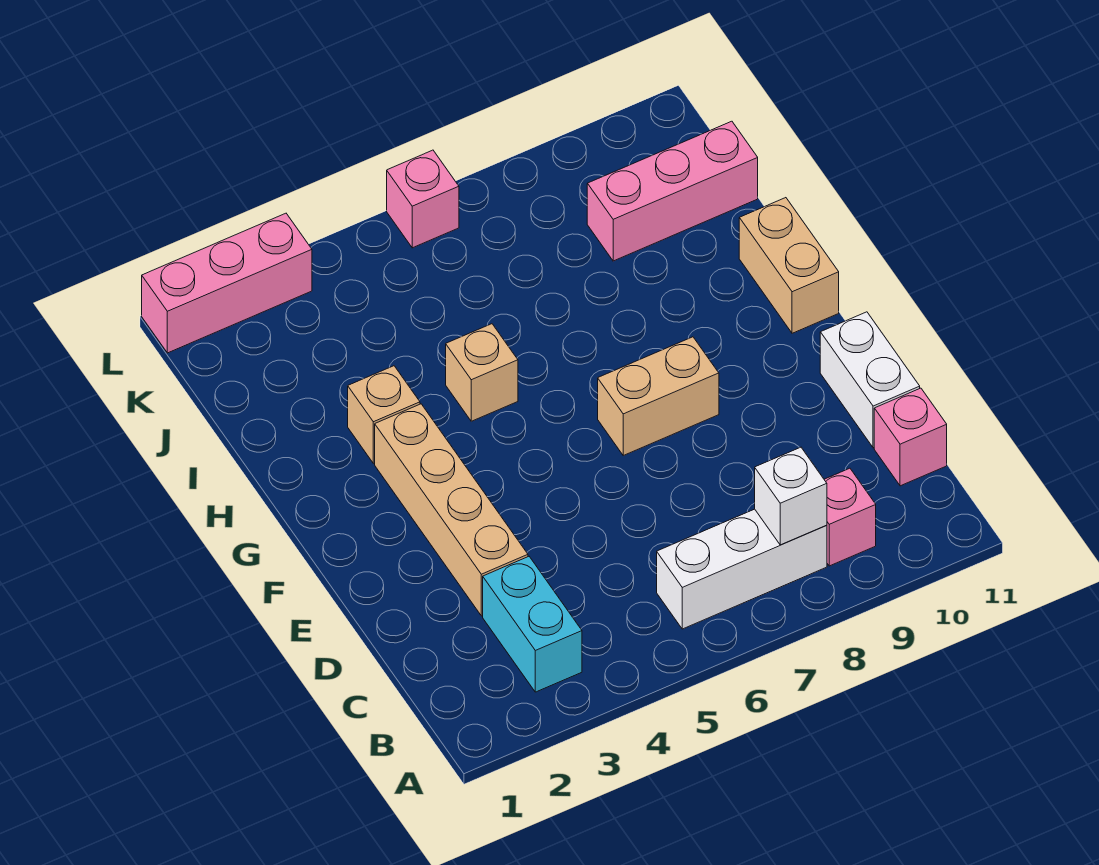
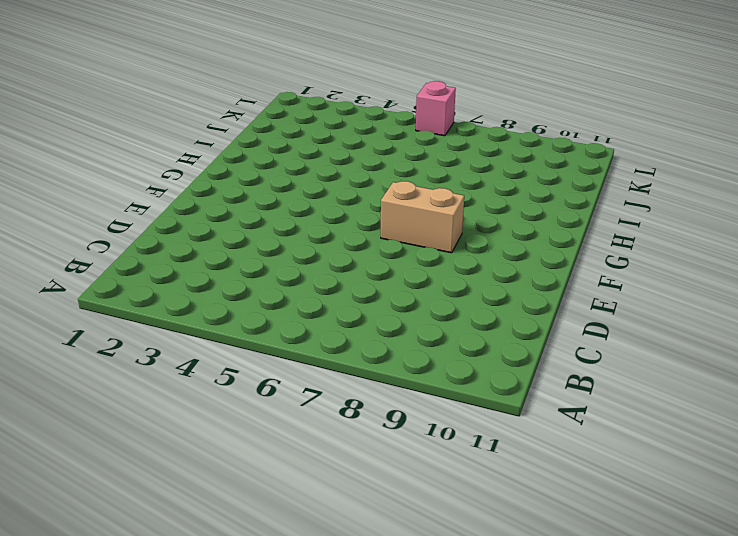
none -> cyan 1x2 brick [483,557,582,692]
none -> white 1x3 brick [657,509,827,629]
none -> pink 1x1 brick [824,468,876,566]

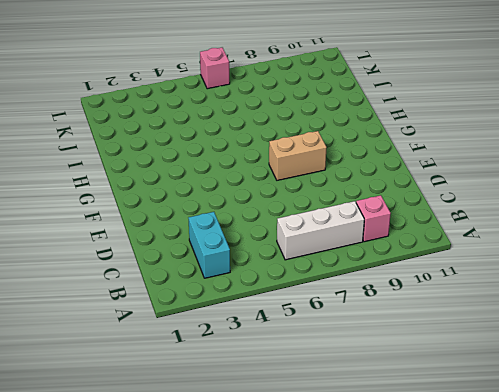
none -> pink 1x1 brick [874,388,947,486]
none -> tan 1x4 brick [375,404,528,616]
none -> white 1x2 brick [820,312,920,448]

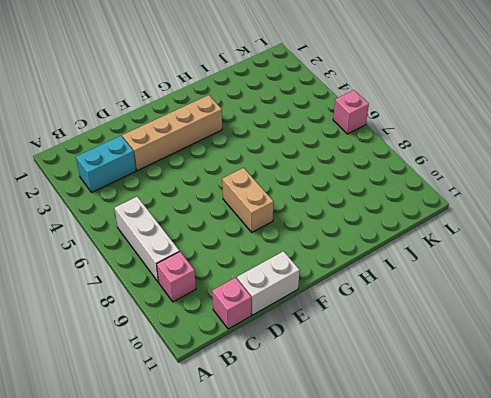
none -> tan 1x2 brick [739,198,839,333]
none -> tan 1x1 brick [348,366,420,463]
none -> tan 1x1 brick [446,324,518,421]

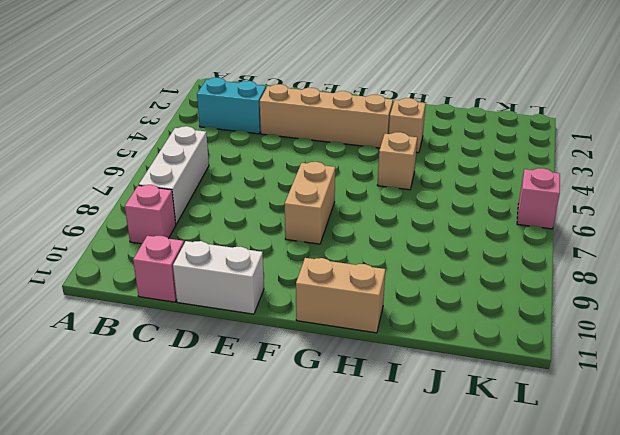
none -> pink 1x3 brick [587,121,758,261]
none -> pink 1x3 brick [142,213,312,353]
none -> white 1x1 brick [755,447,827,545]

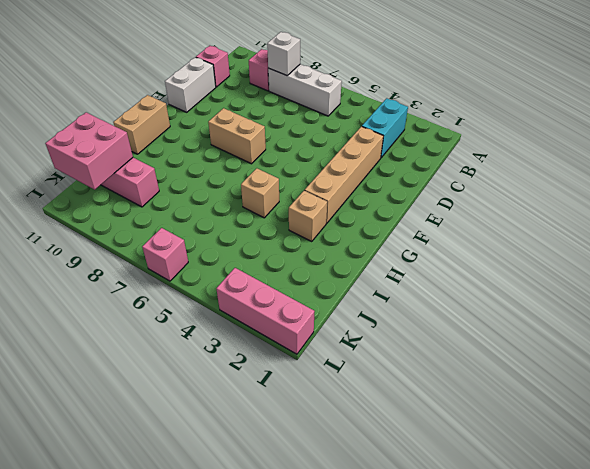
pink 2x2 brick [45,112,133,190] -> none

